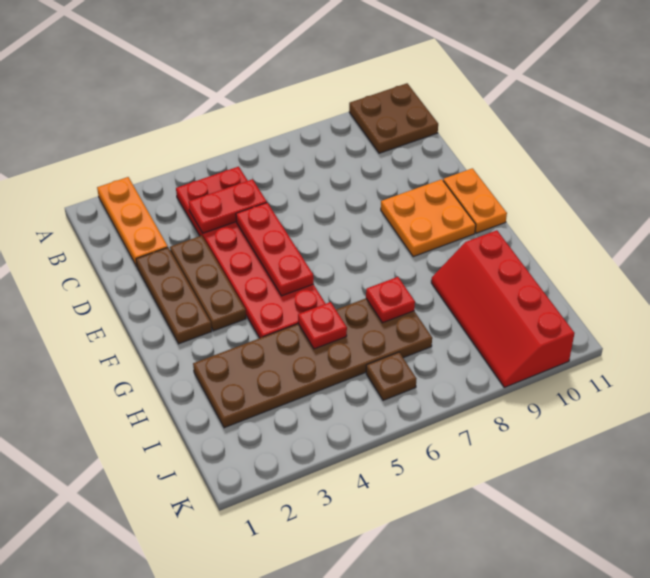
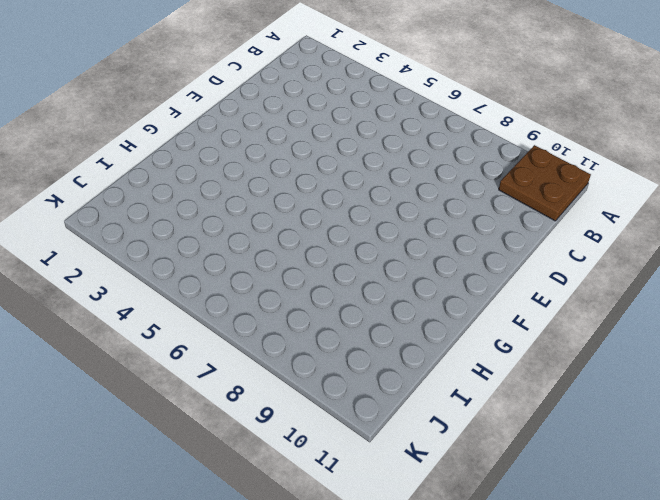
none -> orange 1x3 plate [97,177,168,266]
none -> red 2x6 plate [176,167,326,338]
none -> brown 1x3 plate [136,248,212,344]

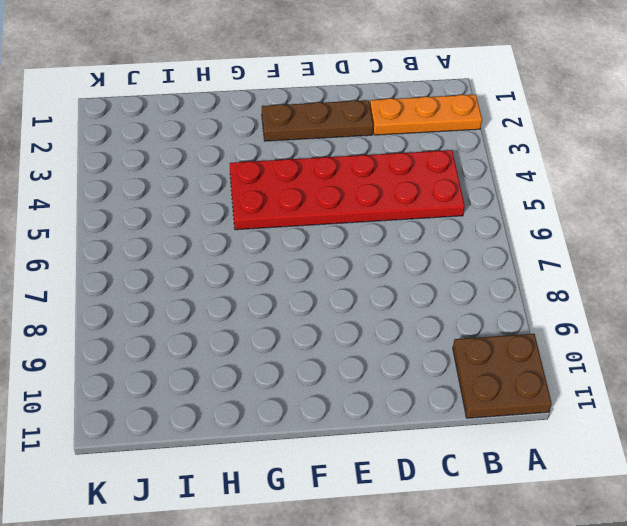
none -> brown 1x3 plate [170,236,246,331]
none -> orange 2x2 plate [381,179,476,257]
none -> orange 1x2 plate [443,168,507,233]

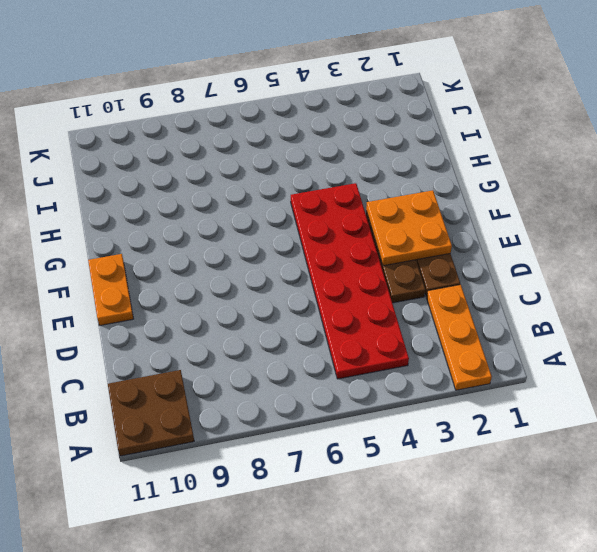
orange 2x2 plate [366,190,452,266] -> orange 2x2 plate moved to [381,179,476,257]
none -> brown 2x6 plate [193,298,432,428]
none -> red 2x4 slope [431,230,575,387]
none -> brown 1x1 plate [366,352,416,400]

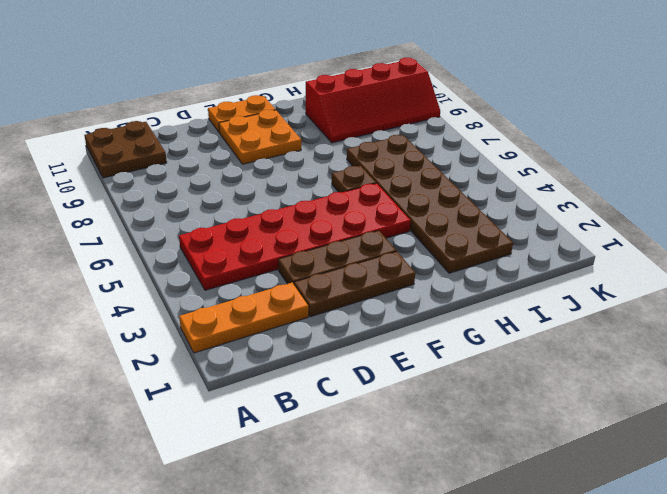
brown 1x1 plate [332,166,376,193] -> brown 1x1 plate moved to [366,352,416,400]
none -> red 1x2 plate [189,179,267,233]
none -> red 1x3 plate [236,203,314,296]
none -> red 1x1 plate [298,302,347,349]

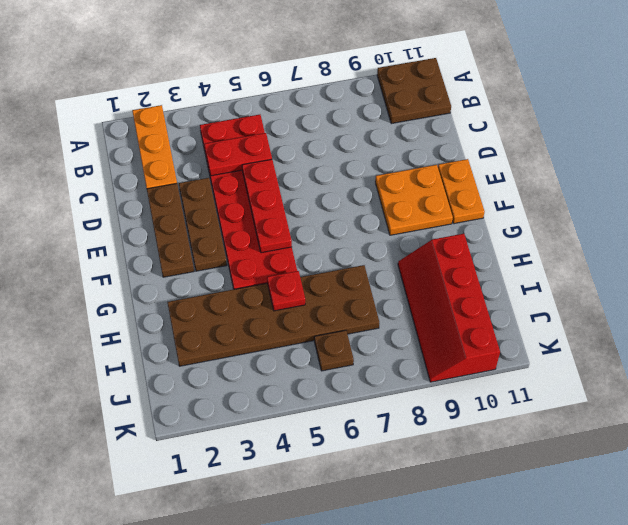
none -> red 1x1 plate [366,277,415,323]

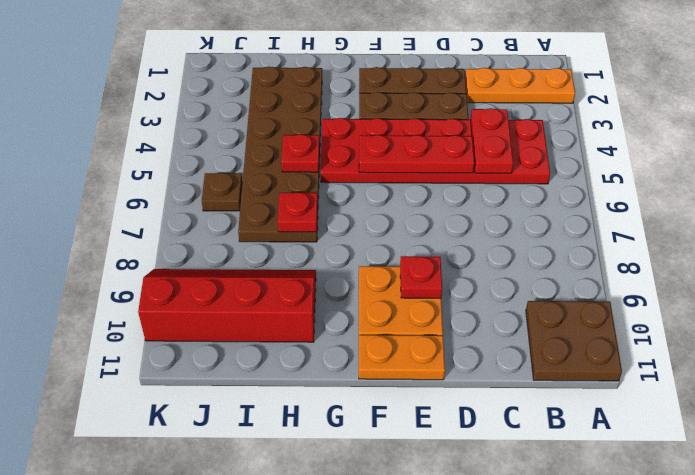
red 1x1 plate [400,256,442,298] -> none

